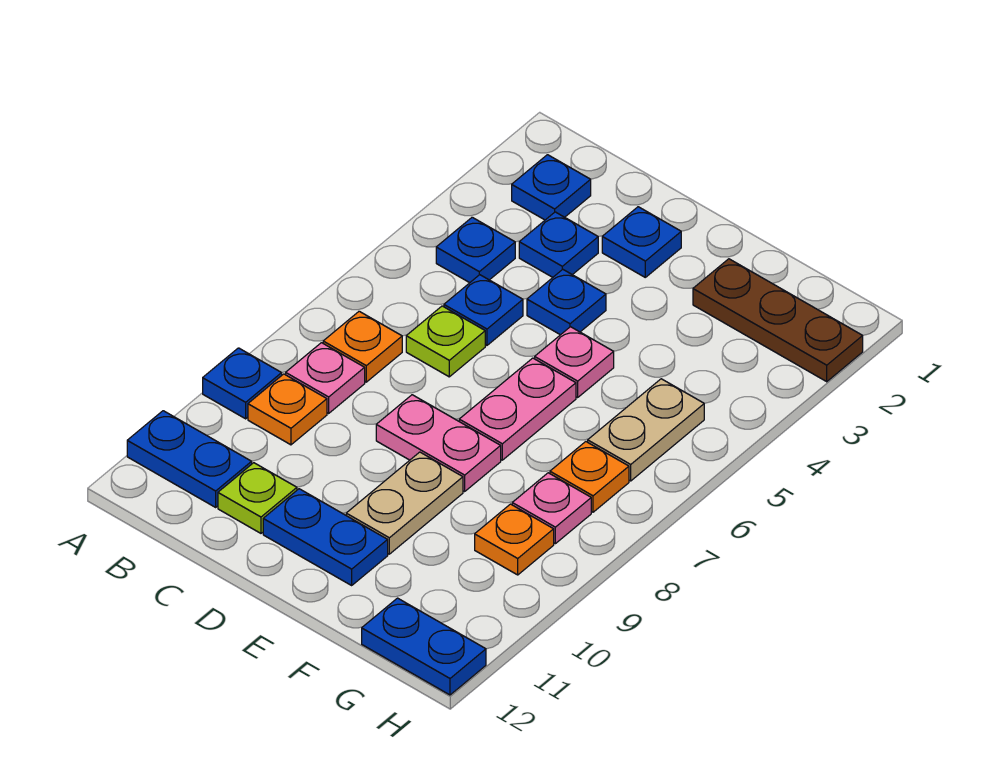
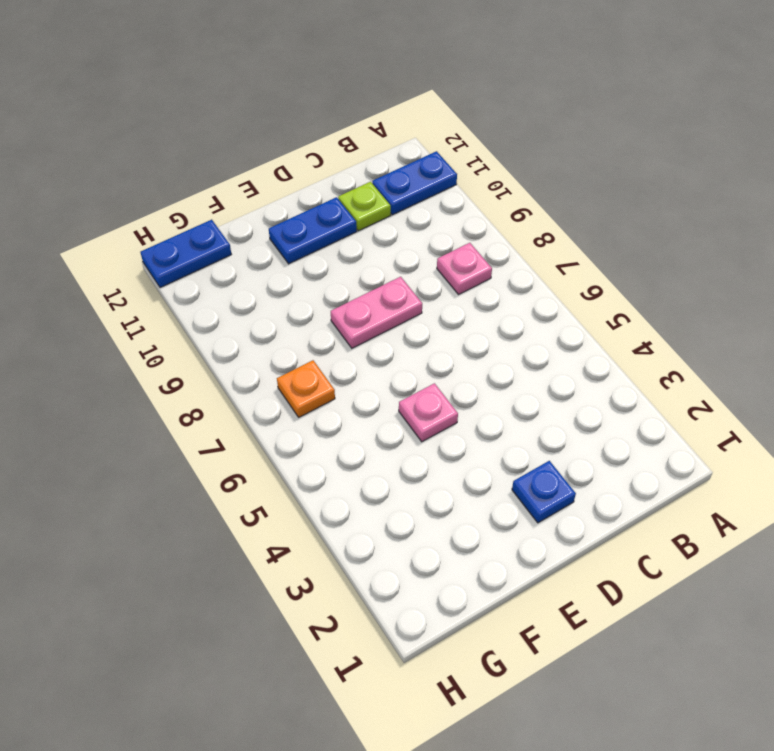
none -> blue 1x1 plate [203,348,282,419]
none -> blue 1x1 plate [512,155,591,220]
none -> blue 1x1 plate [436,217,515,283]

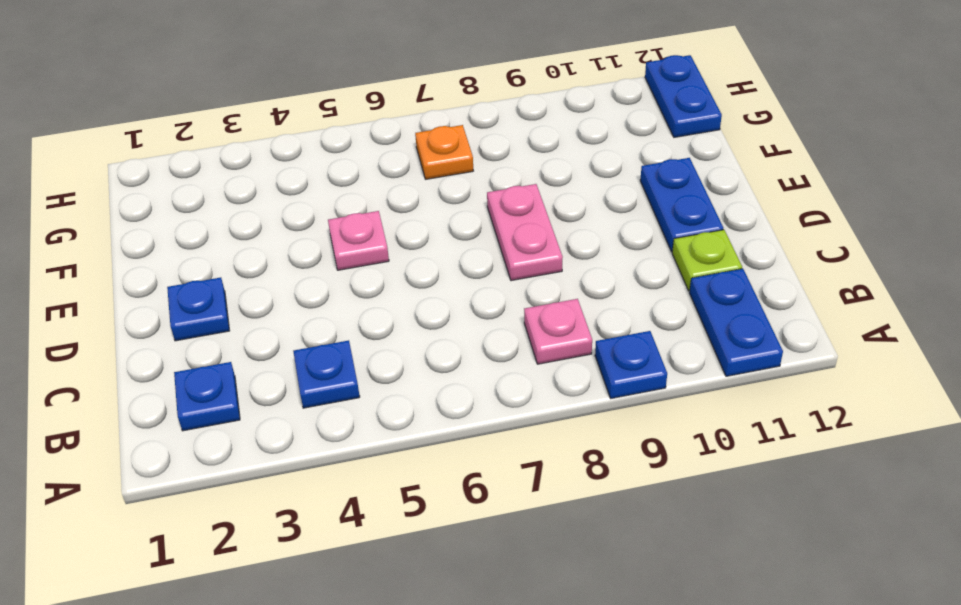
none -> orange 1x1 plate [323,311,402,382]
none -> orange 1x1 plate [248,374,327,445]
none -> blue 1x1 plate [519,212,598,277]

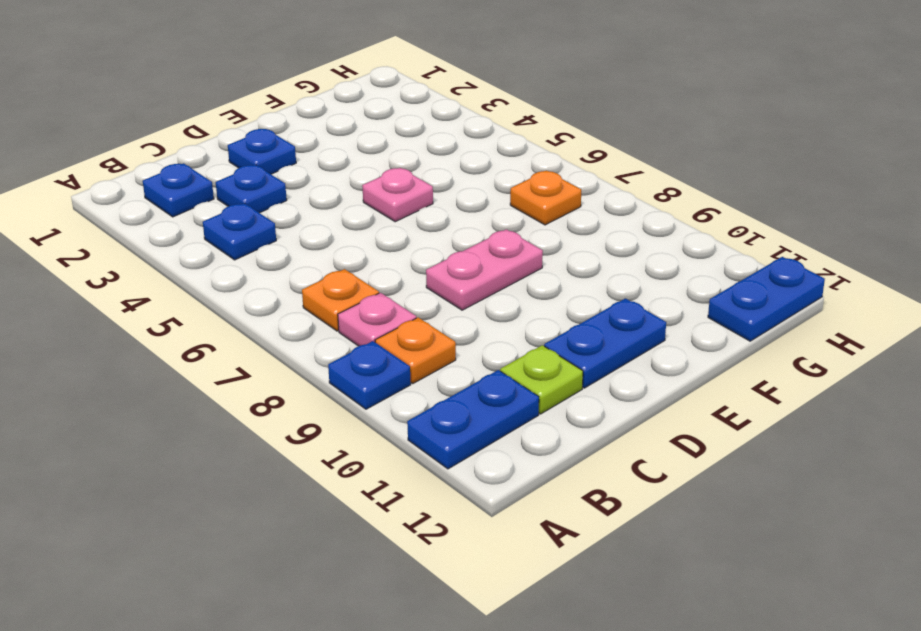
none -> blue 1x1 plate [444,275,523,345]
none -> lime 1x1 plate [406,306,485,377]
none -> blue 1x1 plate [527,269,606,335]

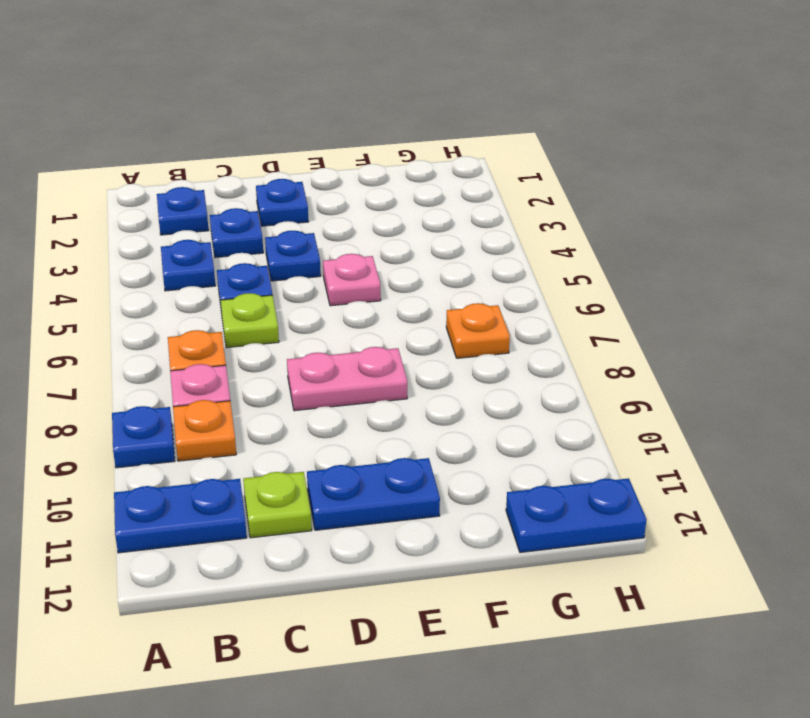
none -> pink 1x2 plate [459,358,576,460]
none -> tan 1x2 plate [346,452,463,554]
none -> brown 1x3 plate [693,259,863,382]

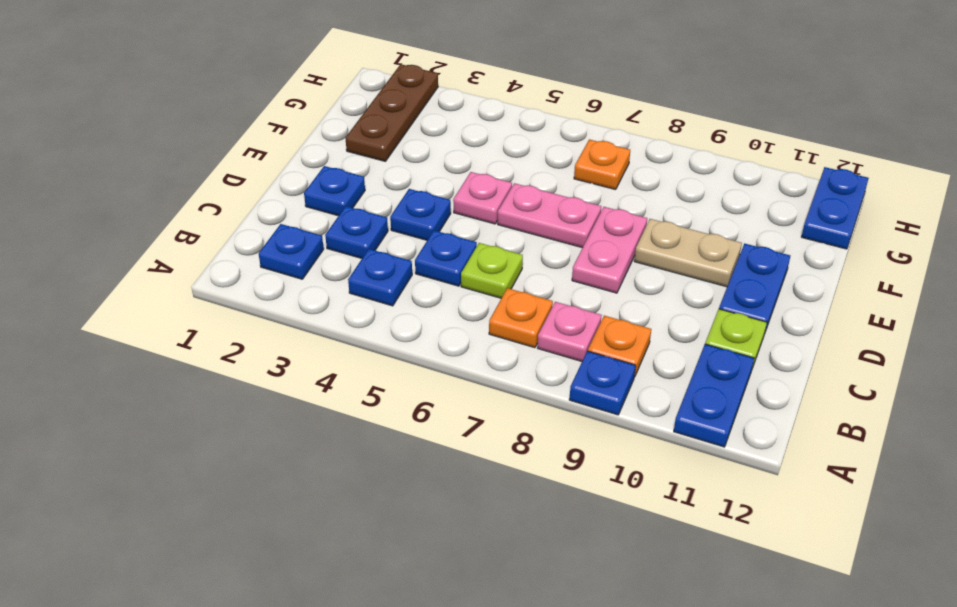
none -> tan 1x2 plate [588,379,704,481]
none -> pink 1x1 plate [512,473,591,544]
none -> orange 1x1 plate [475,504,554,575]

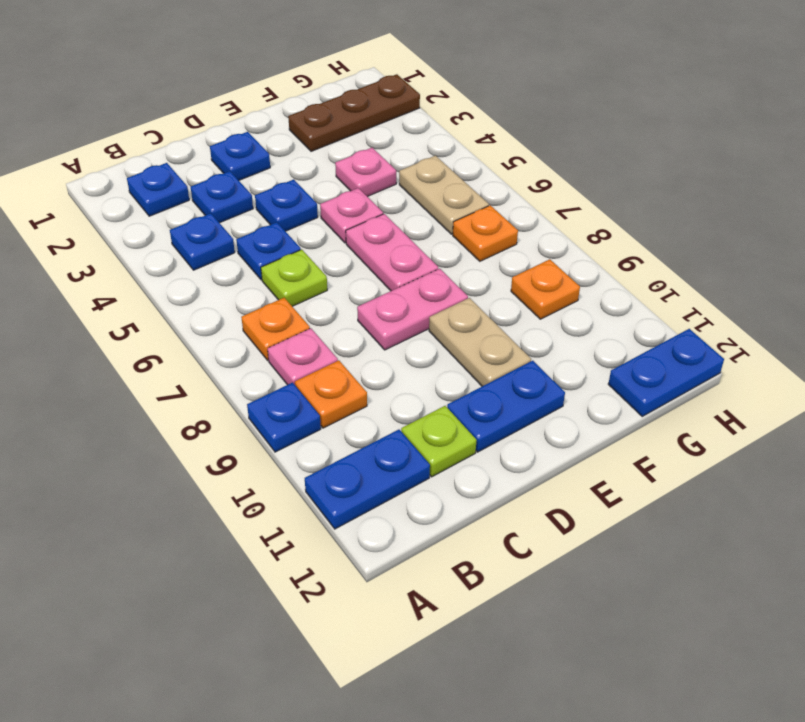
pink 1x1 plate [335,148,396,197] -> pink 1x1 plate moved to [512,473,591,544]

